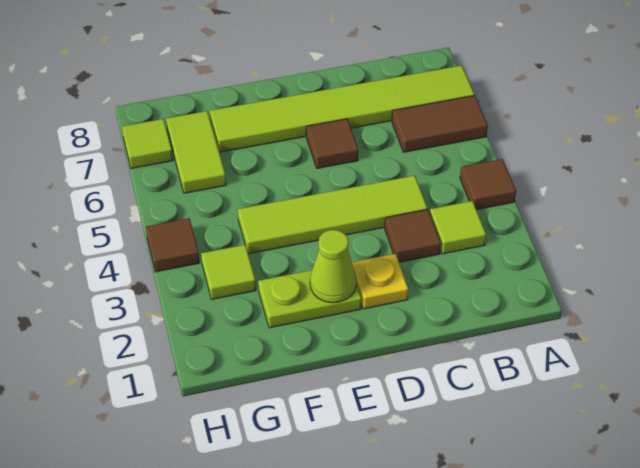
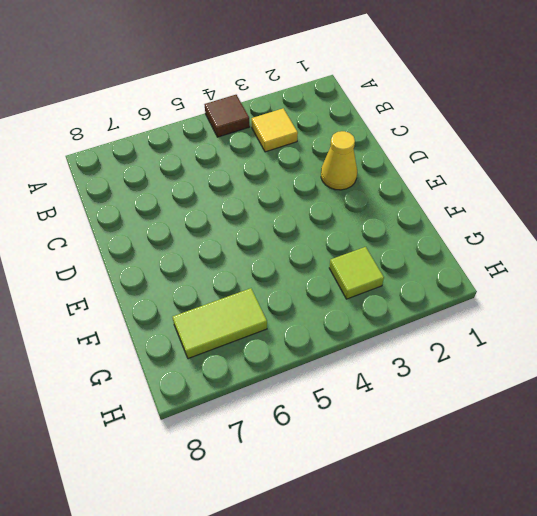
yellow 1x1 tile [252,108,298,152] -> lime 1x1 tile [430,201,486,254]
yellow 1x1 cone [321,131,357,190] -> yellow 1x1 plate [352,254,408,309]
none -> brown 1x2 tile [392,96,488,152]
none -> lime 1x6 tile [210,65,474,152]
none -> brown 1x1 tile [385,209,441,262]

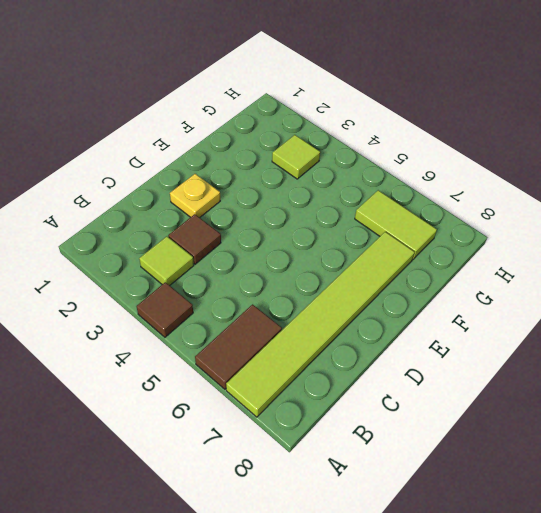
none -> lime 1x4 tile [238,176,427,254]
none -> brown 1x1 tile [306,119,358,168]
none -> lime 1x2 plate [258,270,361,328]

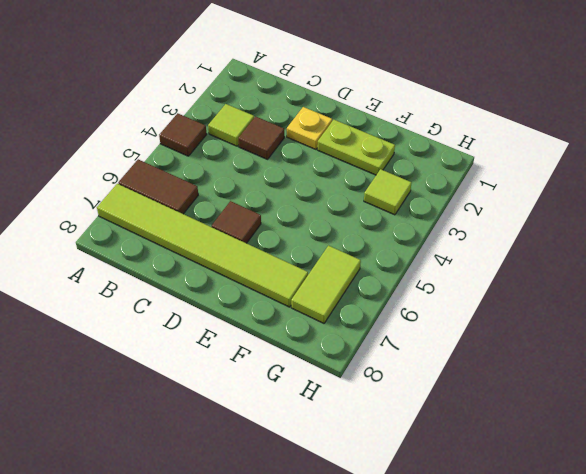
none -> lime 1x4 tile [238,176,427,254]
none -> brown 1x1 tile [146,218,199,272]
none -> lime 1x1 tile [122,119,173,169]

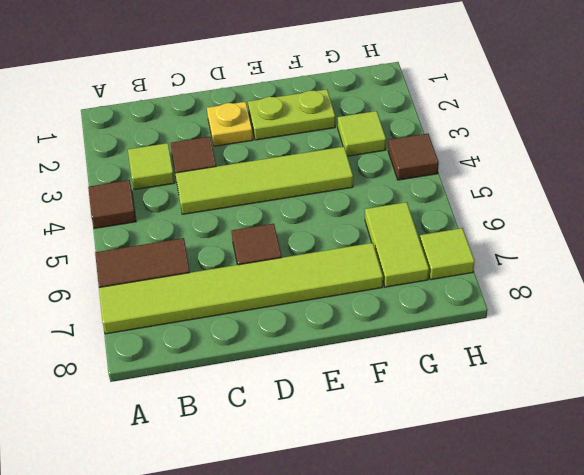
none -> lime 1x1 cone [310,230,356,303]

